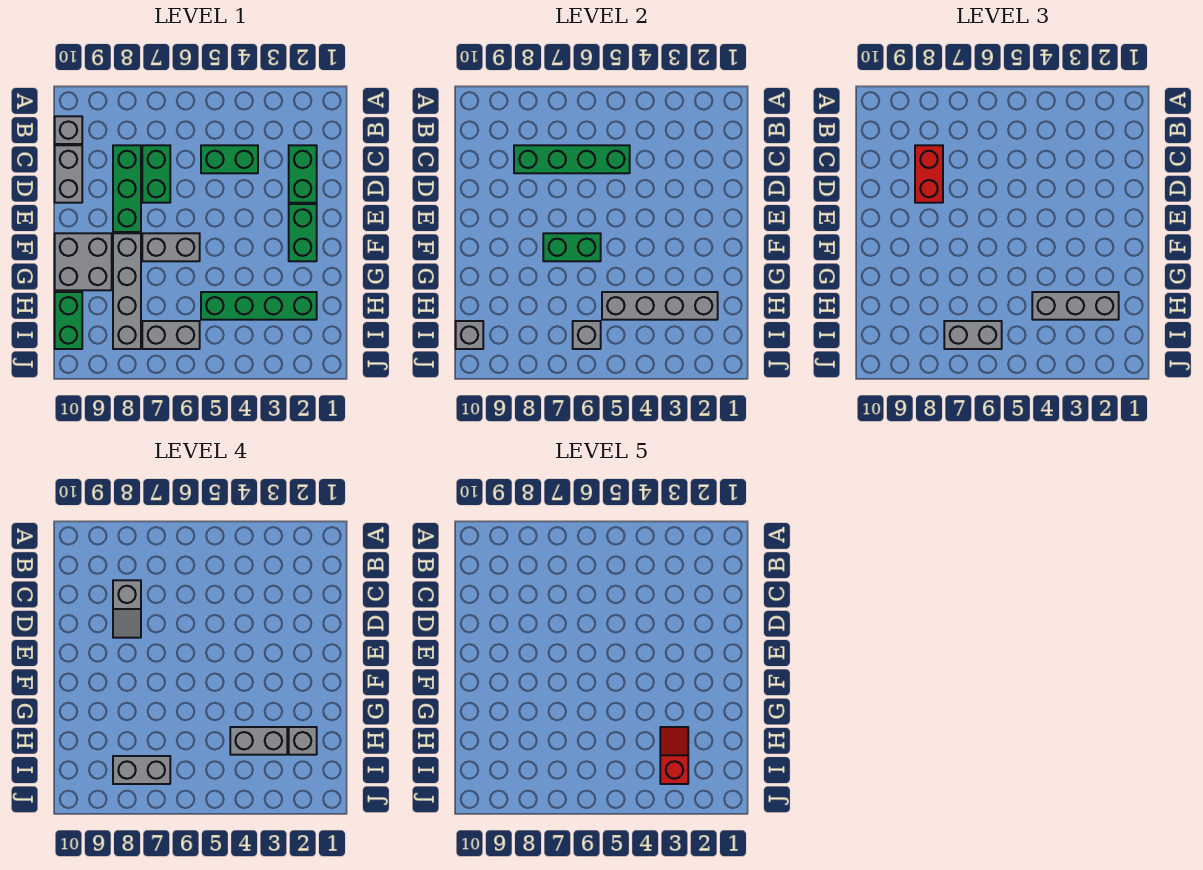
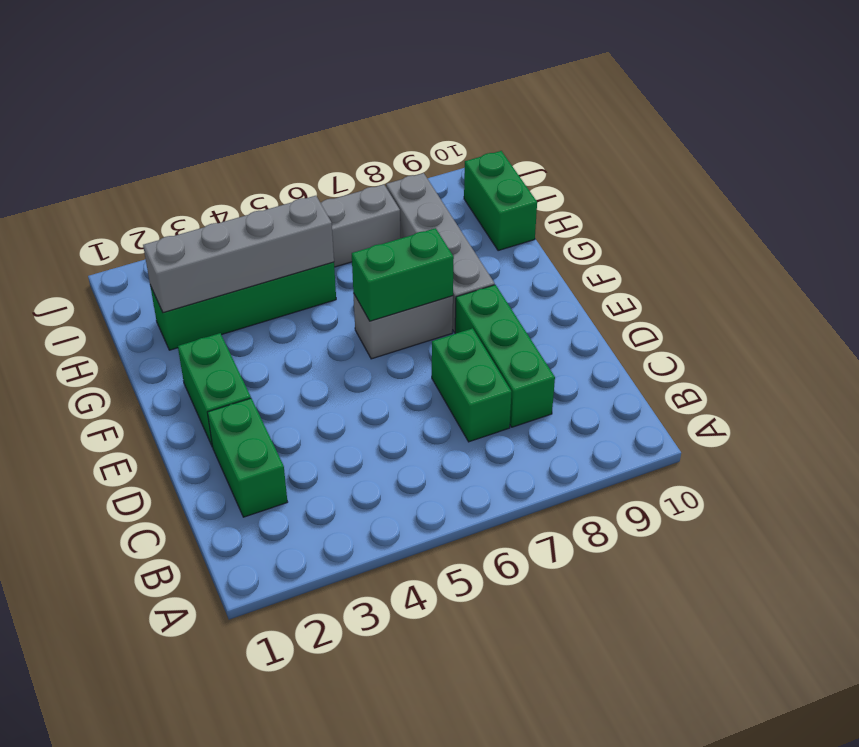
none -> grey 1x1 brick [55,116,82,144]
none -> green 1x2 brick [201,145,258,173]
none -> grey 1x2 brick [55,145,82,203]

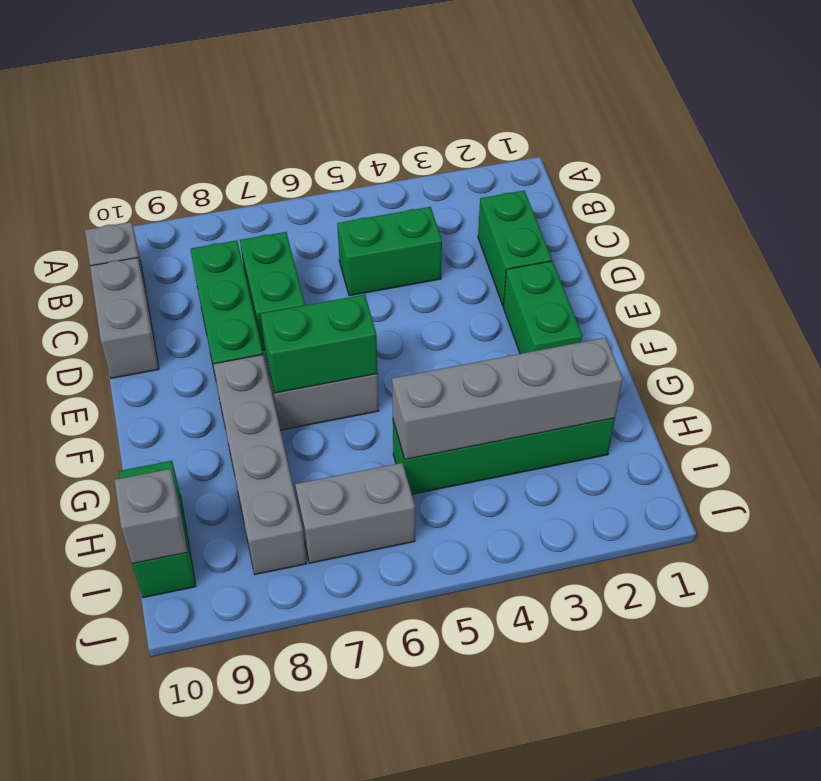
none -> grey 2x2 brick [55,233,112,290]
none -> green 1x4 brick [514,145,630,173]
none -> grey 1x1 brick [573,321,601,349]

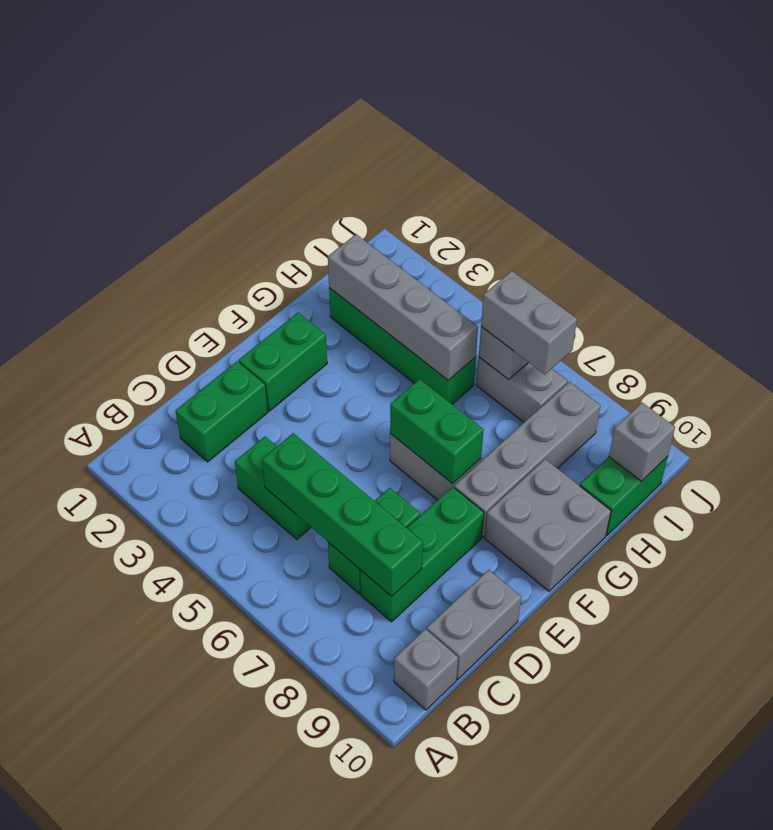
none -> red 1x2 brick [915,145,943,203]
none -> grey 1x3 brick [1032,292,1119,320]
none -> grey 1x2 slope [113,580,141,638]

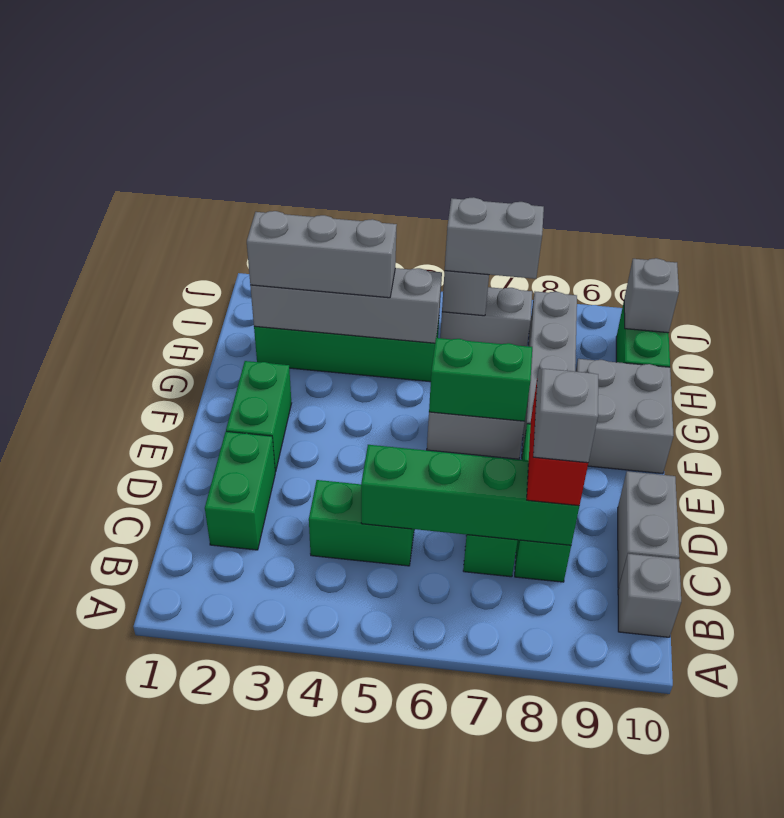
none -> grey 1x1 brick [289,727,317,755]
none -> grey 1x2 brick [230,727,287,755]
none -> grey 1x2 brick [113,756,170,784]

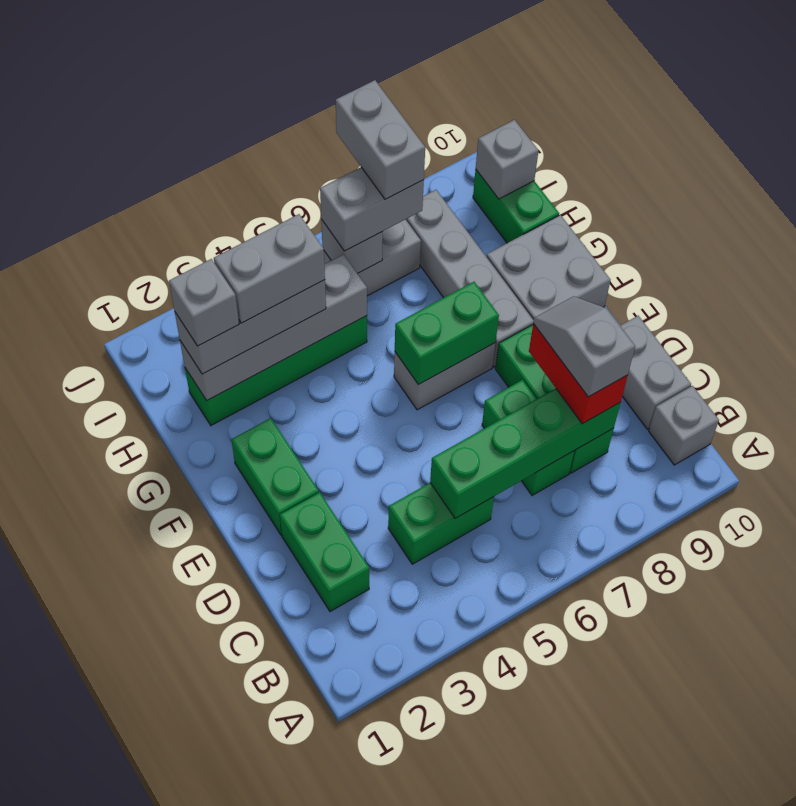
grey 1x2 brick [336,80,425,199] -> grey 1x2 brick turned to [113,756,170,784]
none -> red 1x2 slope [660,727,688,784]

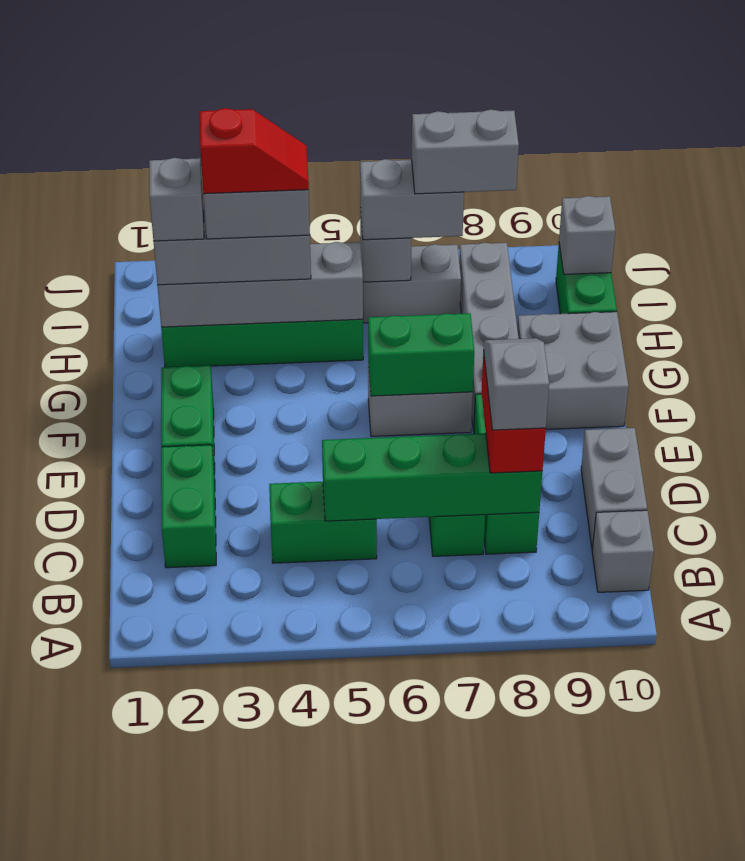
red 1x2 slope [200,108,309,194] -> red 1x2 slope turned to [660,727,688,784]

